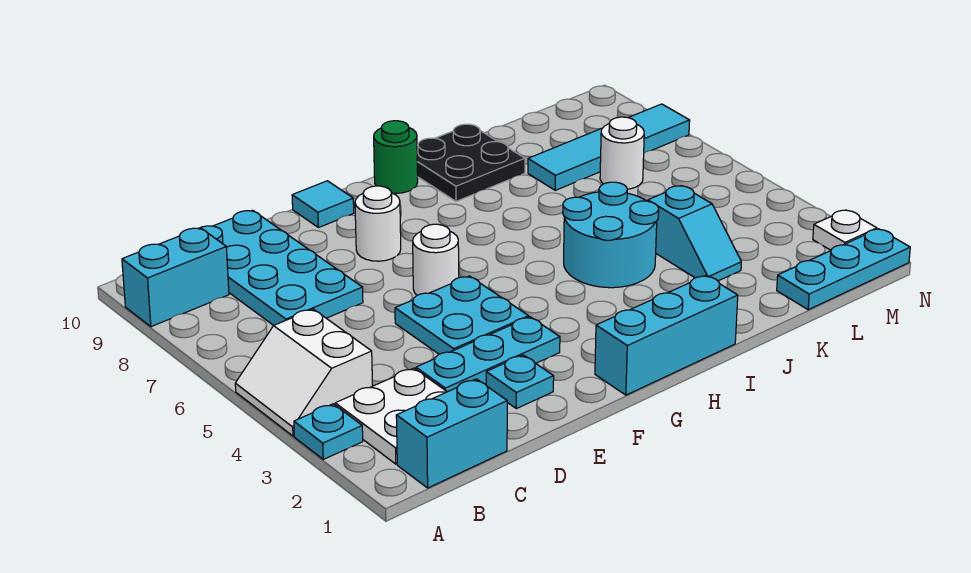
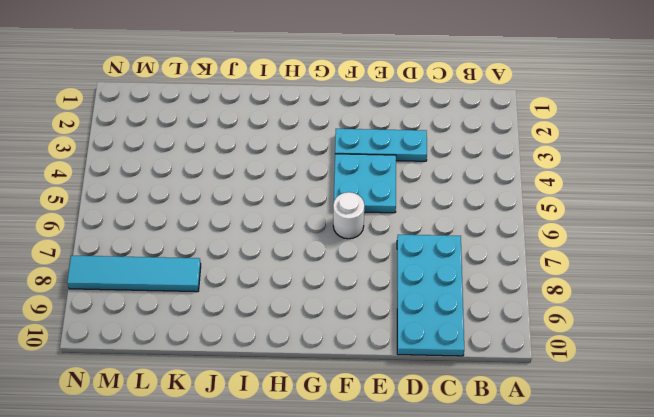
none -> cyan 1x1 plate [294,404,363,459]
none -> white 2x2 slope [235,309,373,436]
none -> cyan 1x2 brick [122,228,229,327]

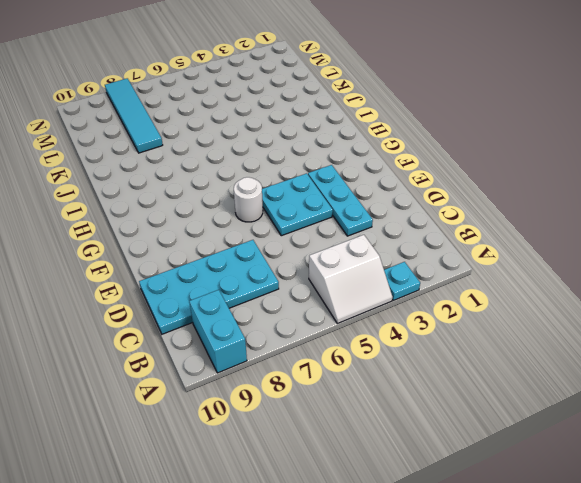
none -> cyan 1x2 brick [396,379,507,488]
none -> white 2x2 plate [335,368,447,464]
none -> cyan 1x1 plate [486,355,554,409]

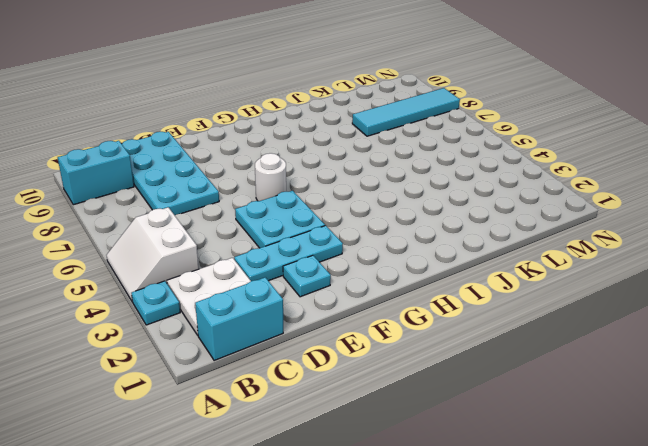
none -> white 1x1 round brick [355,186,401,261]
none -> cyan 1x1 tile [292,181,354,228]
none -> cyan 1x3 brick [595,276,738,395]

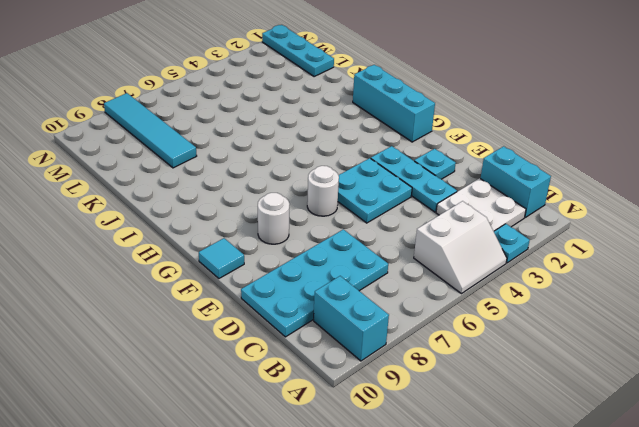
none -> green 1x1 round brick [374,121,418,193]
none -> cyan 2x2 round brick [563,182,659,288]
none -> black 2x2 plate [417,124,525,201]

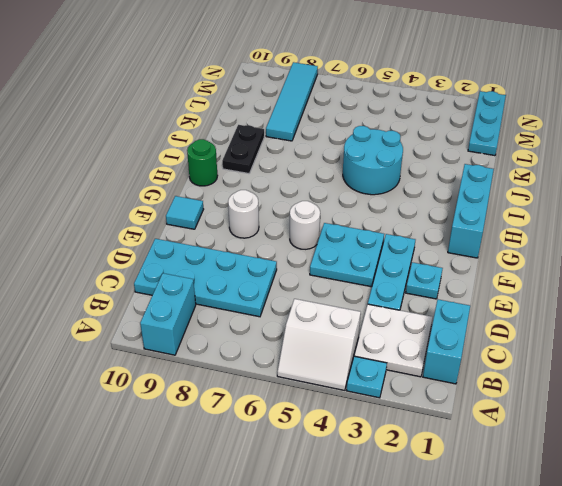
black 1x2 plate [222,125,264,174] -> black 2x2 plate [417,124,525,201]
none -> cyan 1x2 slope [648,186,741,281]
none -> white 1x1 round brick [600,117,644,189]
none -> white 1x1 plate [813,210,877,250]

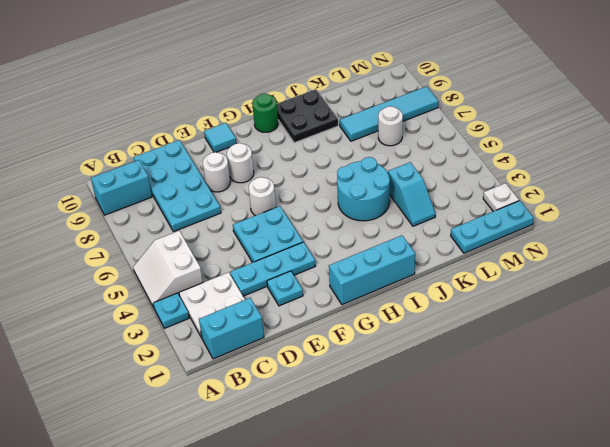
white 1x1 round brick [203,152,230,192] -> none

